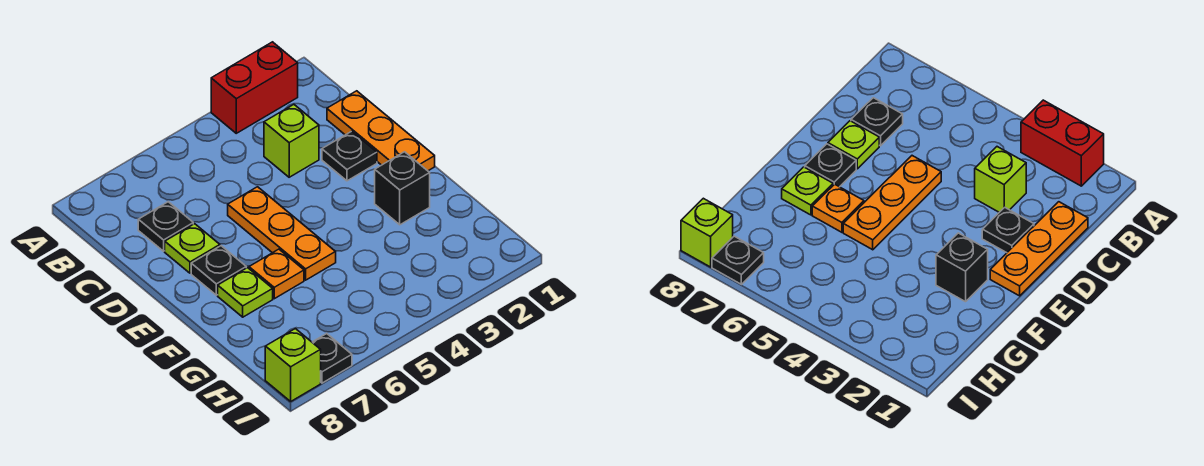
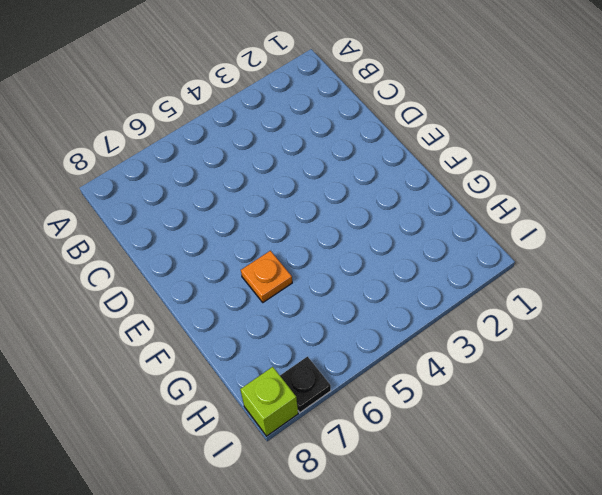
none -> red 1x2 brick [211,42,298,133]
none -> orange 1x3 plate [327,91,435,171]
none -> lime 1x1 brick [264,104,319,177]

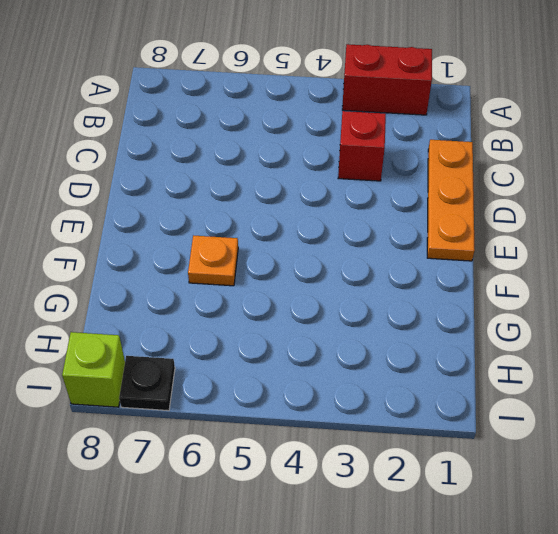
red 1x1 brick [338,111,386,181] -> lime 1x1 brick [264,104,319,177]
none -> black 1x1 plate [138,202,193,251]
none -> black 1x1 plate [322,131,377,181]
none -> orange 1x3 plate [228,187,336,280]

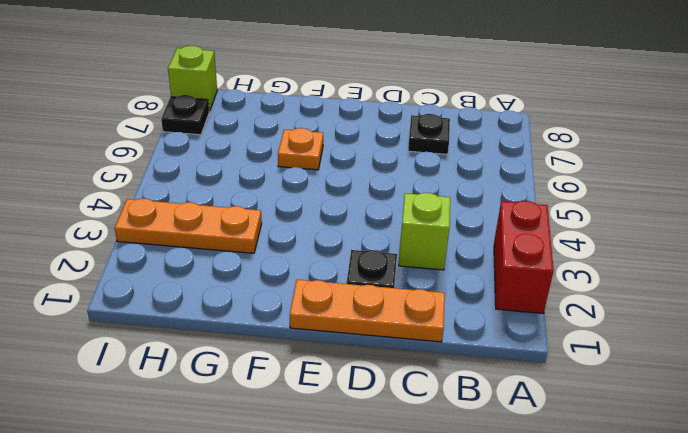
orange 1x3 plate [115,198,262,253] -> orange 1x3 plate moved to [228,187,336,280]
none -> lime 1x1 plate [165,224,220,273]
none -> black 1x1 plate [191,246,246,295]
none -> black 1x1 brick [375,152,430,225]

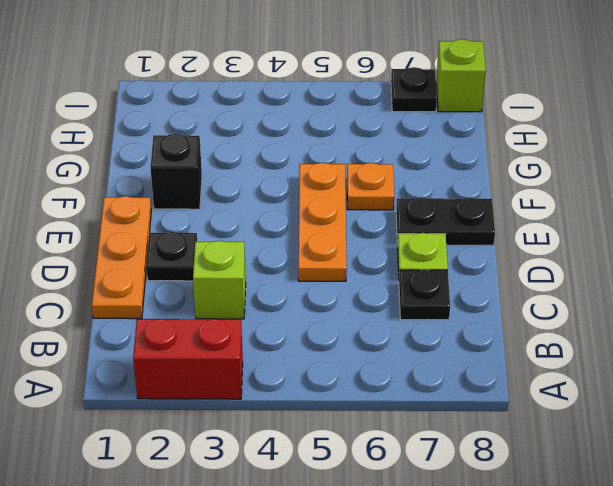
black 1x2 plate [396,197,495,246] -> black 1x1 plate [191,246,246,295]
none -> lime 1x1 plate [218,268,273,317]

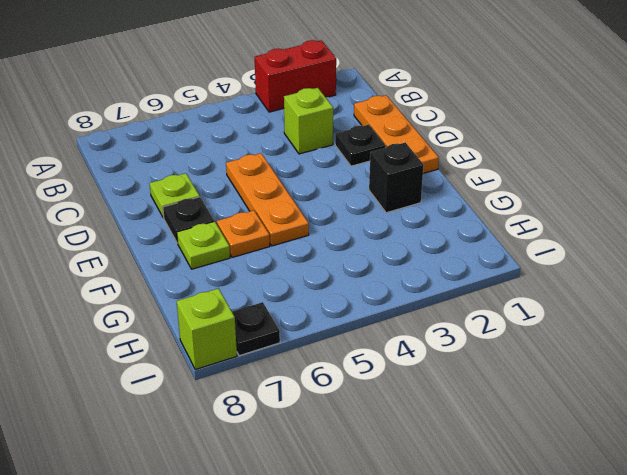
none -> black 1x1 plate [138,202,193,251]

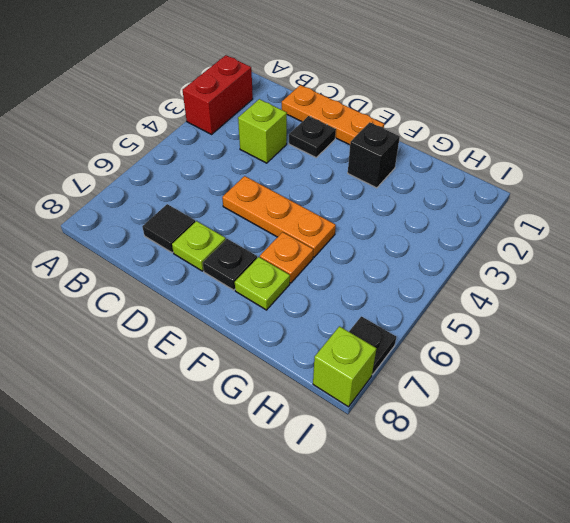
black 1x1 tile [142,204,195,253] -> black 1x1 plate [138,202,193,251]

